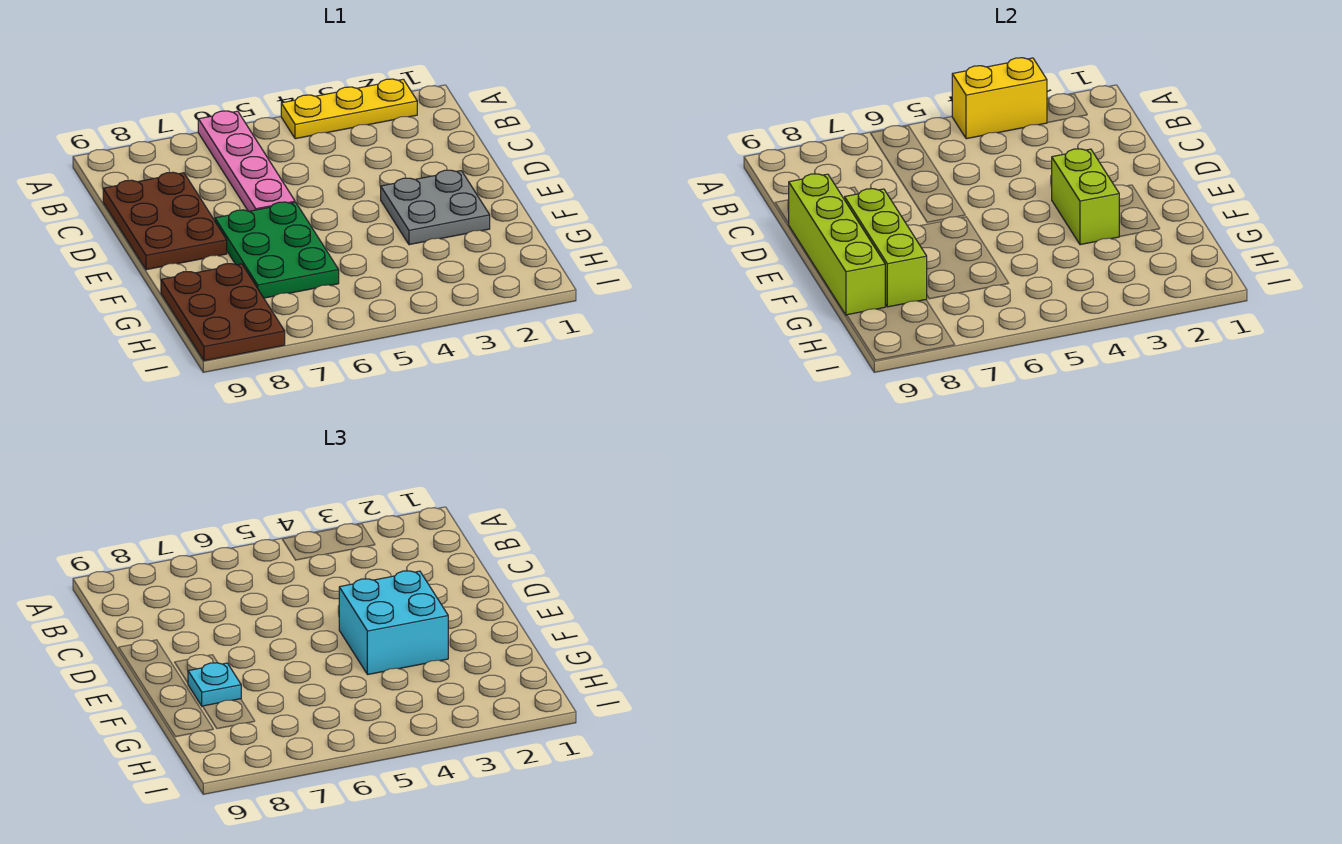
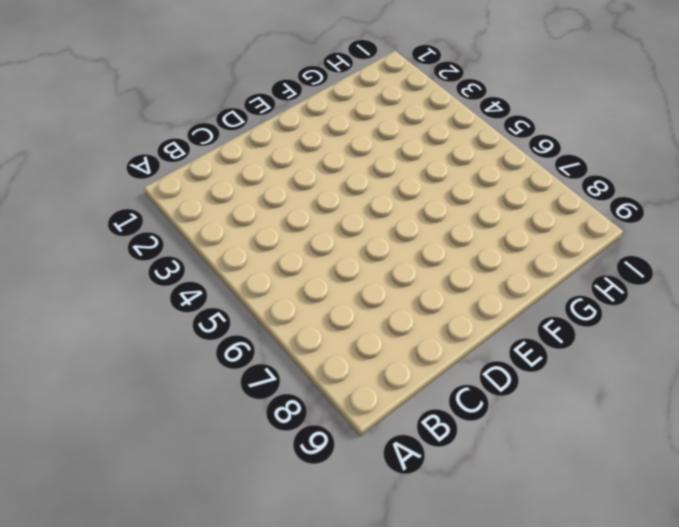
none -> yellow 1x3 plate [281,79,417,139]
none -> pink 1x4 plate [198,111,295,211]
none -> brown 2x3 plate [103,172,227,270]

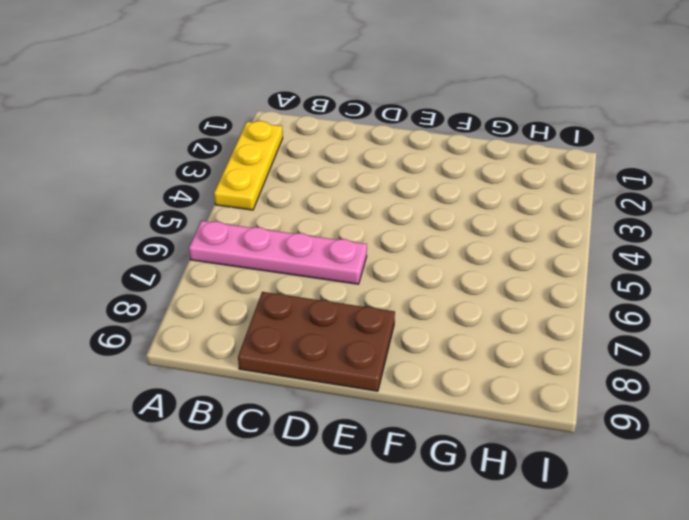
none -> grey 2x2 plate [381,170,490,245]
none -> green 2x3 plate [215,202,339,298]
none -> brown 2x3 plate [161,264,285,361]

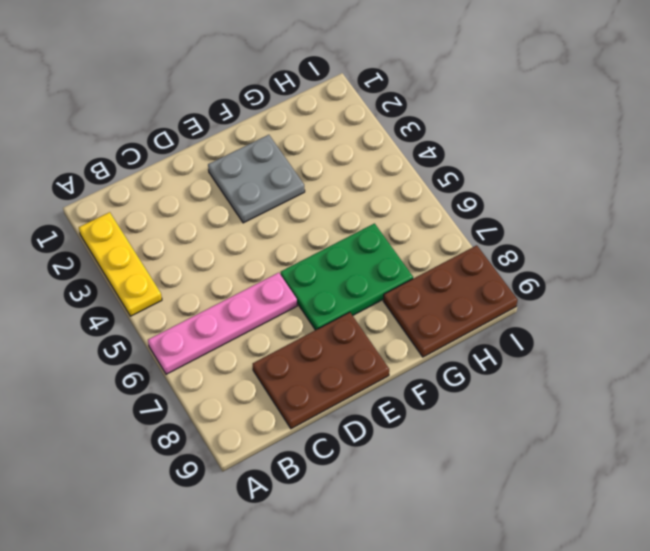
none -> yellow 1x2 brick [952,58,1047,139]
none -> lime 1x4 brick [788,174,885,315]
none -> lime 1x2 brick [1052,149,1120,245]

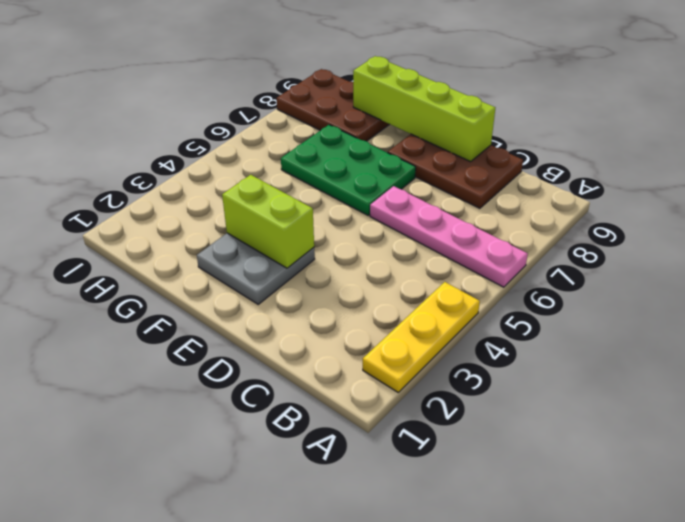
none -> yellow 1x2 brick [952,58,1047,139]
none -> lime 1x3 brick [845,189,927,307]
none -> cyan 2x2 brick [339,571,448,675]

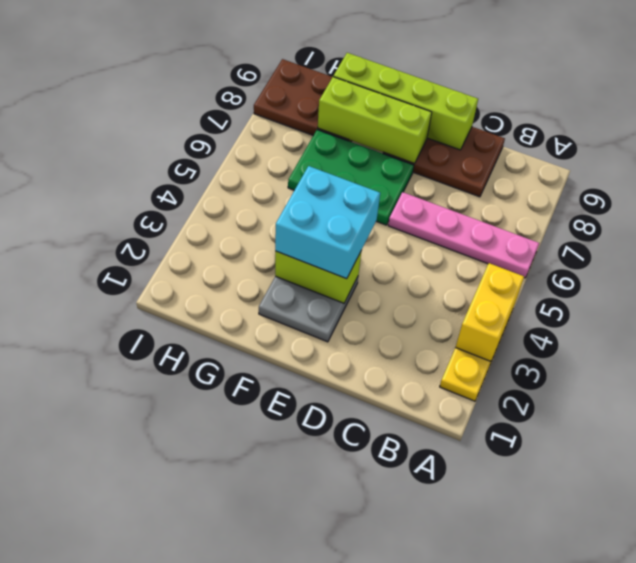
none -> cyan 1x1 plate [188,663,241,706]

